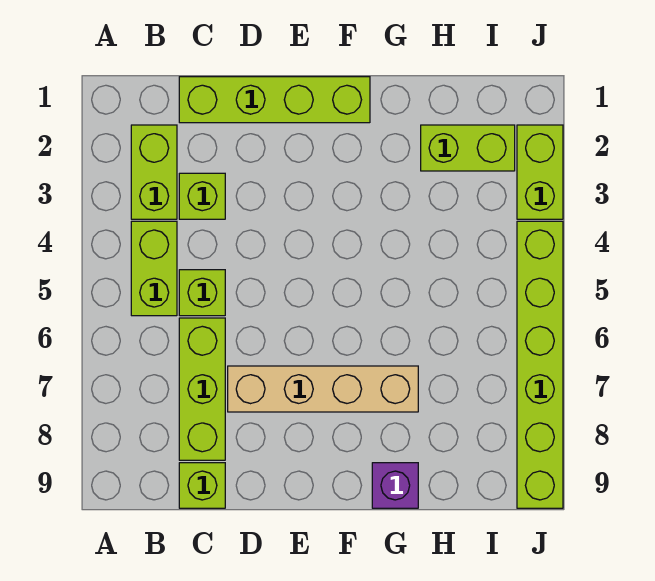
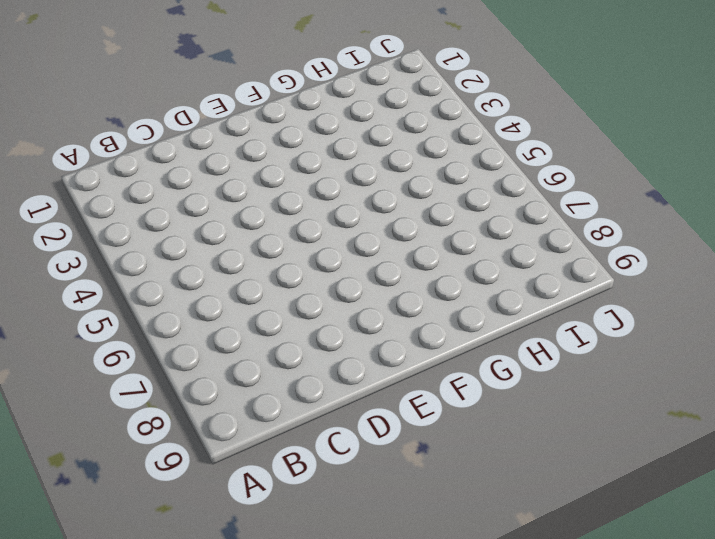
none -> lime 1x2 brick [131,125,177,219]
none -> lime 1x2 brick [131,221,177,316]
none -> lime 1x4 brick [179,77,370,123]

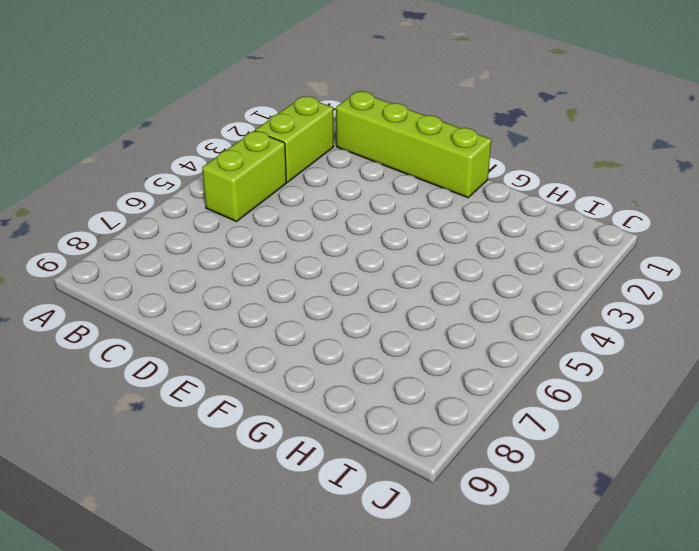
none -> lime 1x1 brick [179,173,225,219]
none -> lime 1x1 brick [179,270,225,316]
none -> lime 1x3 brick [179,318,225,460]

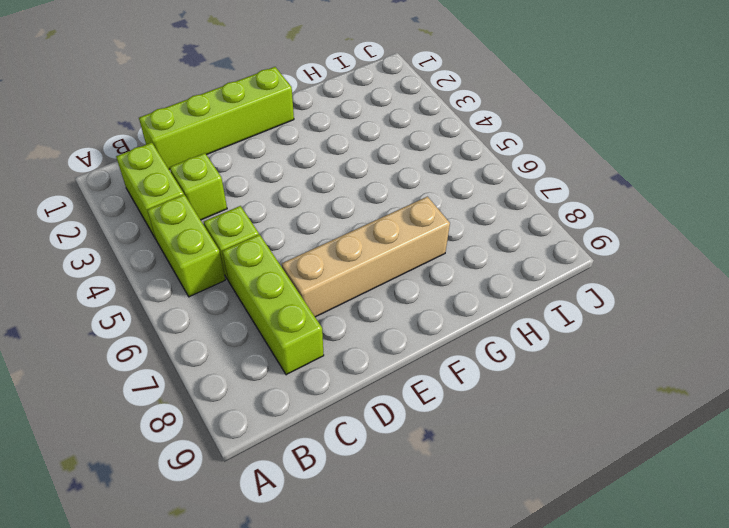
none -> lime 1x1 brick [179,463,225,508]
none -> purple 1x1 brick [372,463,418,508]
none -> lime 1x2 brick [421,125,515,171]

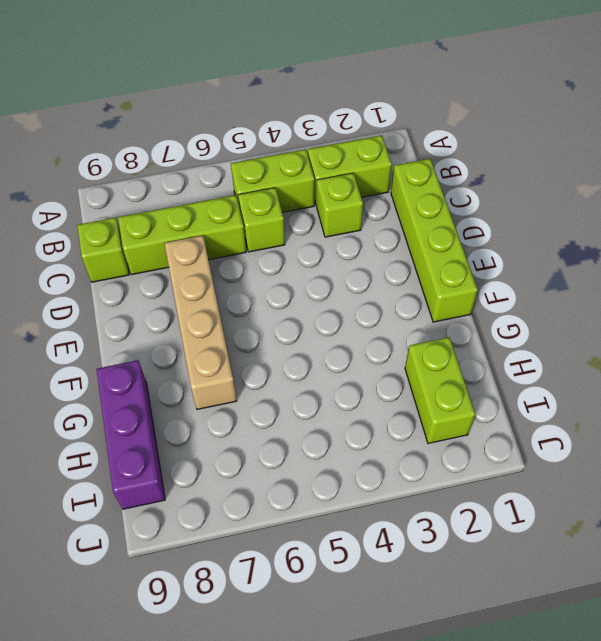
purple 1x3 brick [97,360,165,509] -> purple 1x1 brick [372,463,418,508]
none -> lime 1x2 brick [517,125,563,219]
none -> lime 1x6 brick [517,221,563,508]

